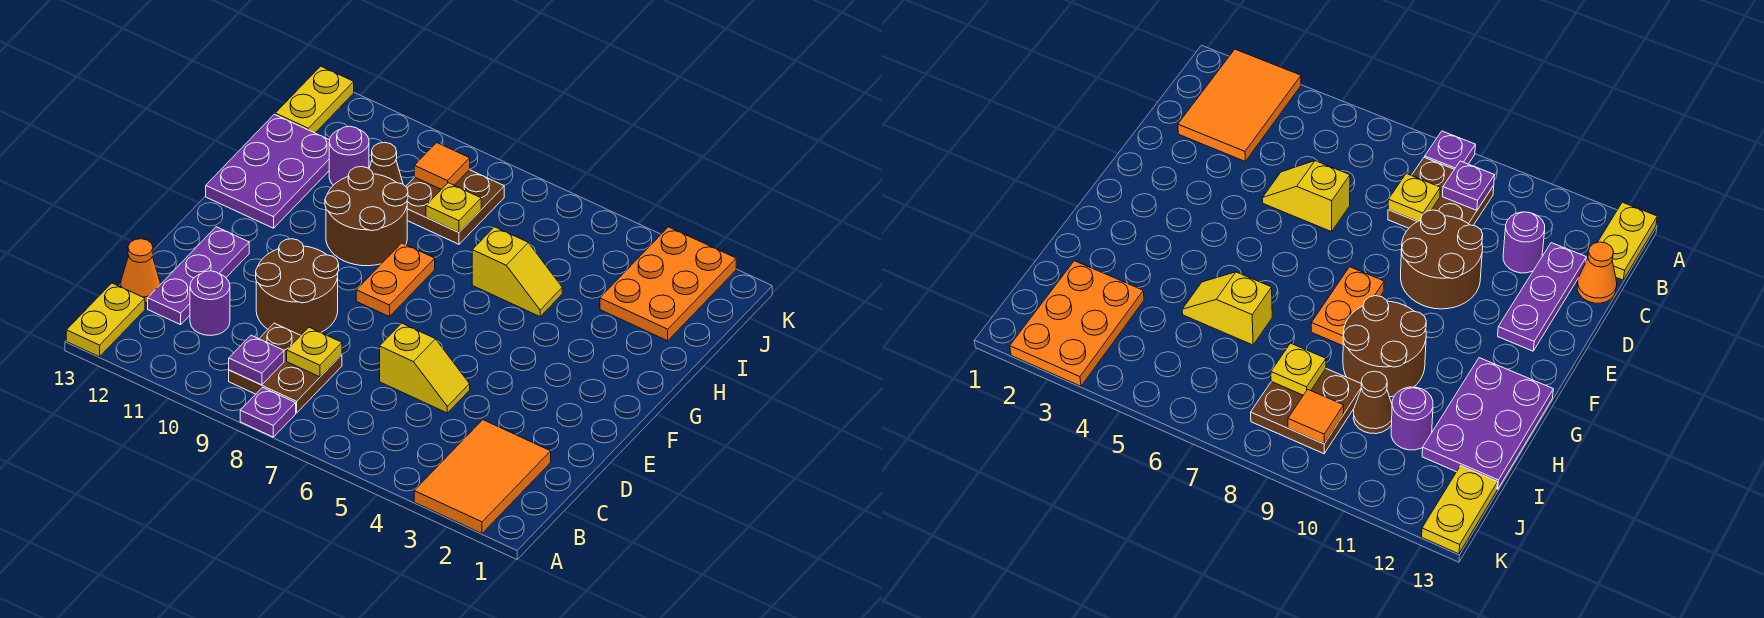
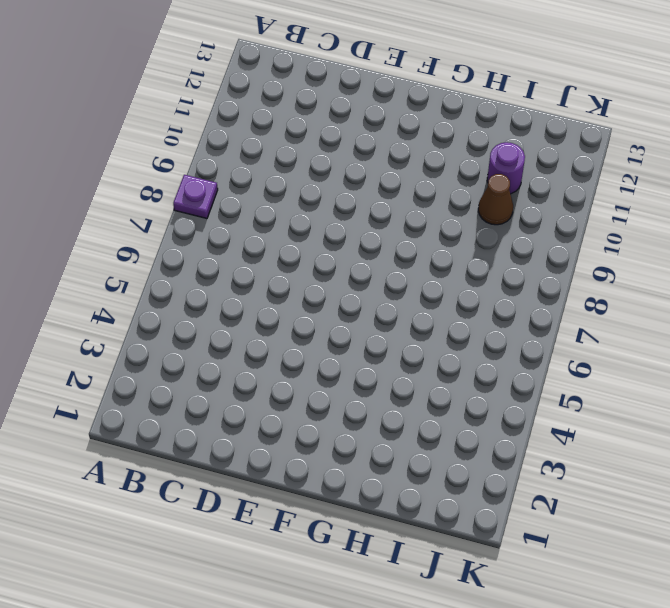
none -> orange 2x3 tile [414,420,551,533]
none -> yellow 1x2 plate [66,283,145,357]
none -> brown 2x2 plate [229,323,342,413]

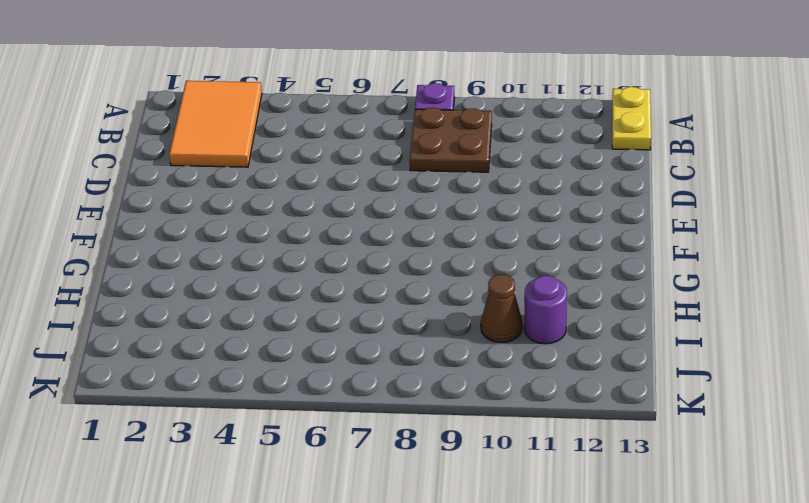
none -> purple 1x1 round brick [190,271,230,336]
none -> purple 1x3 plate [148,227,249,325]
none -> orange 1x1 cone [121,239,160,303]

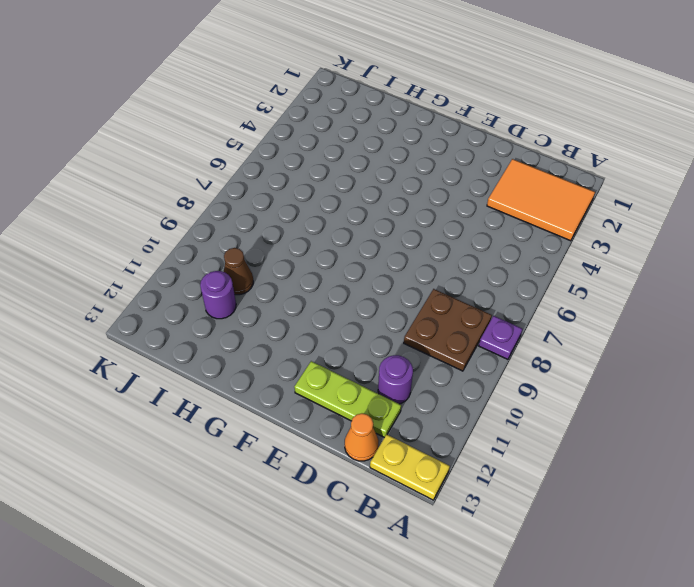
lime 1x3 plate [294,361,401,437] -> purple 1x3 plate [148,227,249,325]
none -> yellow 1x2 slope [380,323,470,413]
none -> brown 2x2 round brick [256,239,339,335]
none -> orange 1x2 plate [356,243,435,317]

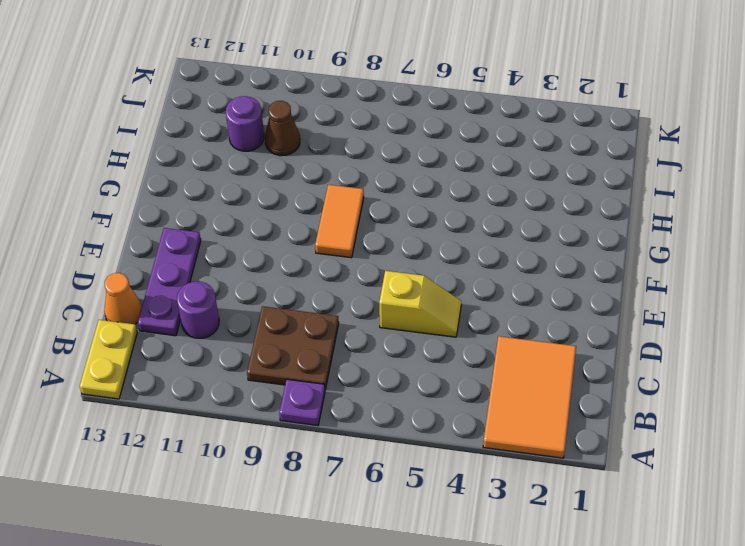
orange 1x2 tile [315,185,364,258] -> orange 1x2 plate [356,243,435,317]
none -> brown 2x2 round brick [256,239,339,335]
none -> brown 2x2 round brick [325,167,408,266]
none -> purple 2x3 plate [206,114,330,228]

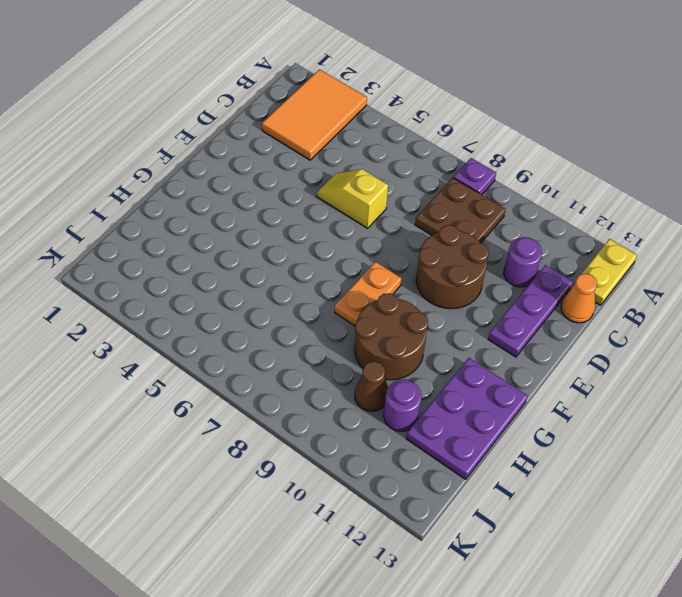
none -> yellow 1x2 slope [472,227,562,317]
none -> orange 2x3 plate [600,227,736,341]
none -> brown 2x2 plate [406,170,504,244]

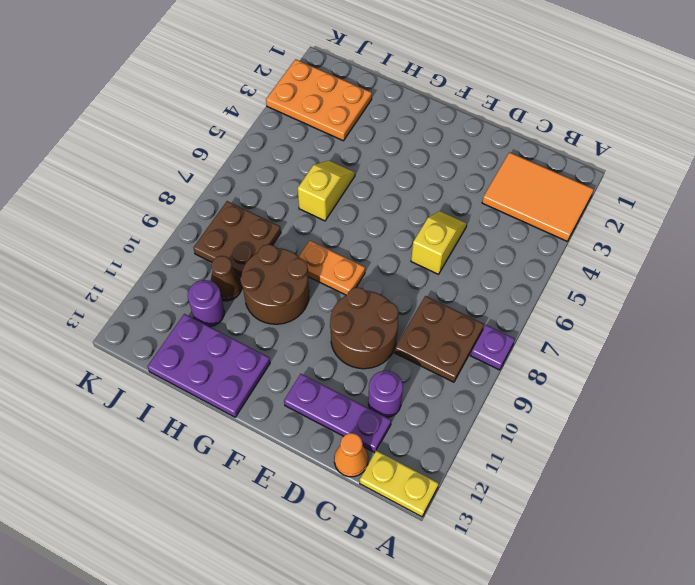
none -> yellow 1x2 plate [275,66,354,133]
none -> purple 1x1 plate [229,335,284,385]
none -> yellow 1x1 plate [287,327,342,377]

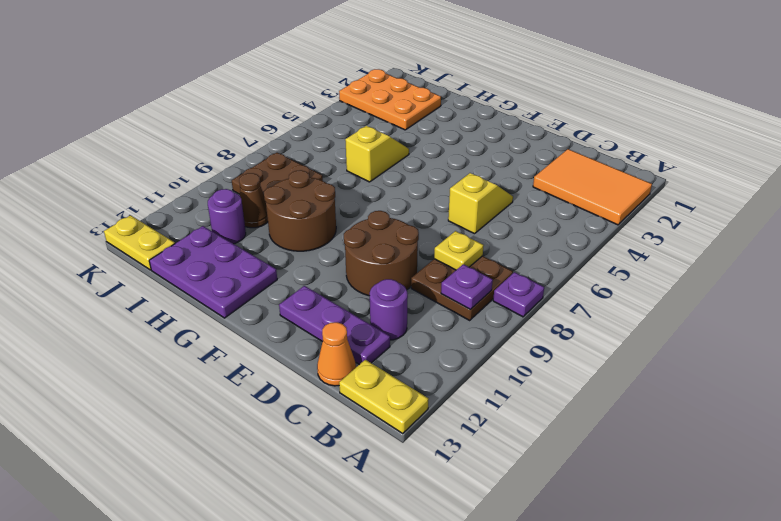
none -> orange 1x2 plate [356,243,435,317]
none -> yellow 1x1 plate [426,183,481,232]
none -> orange 1x1 tile [414,143,470,189]

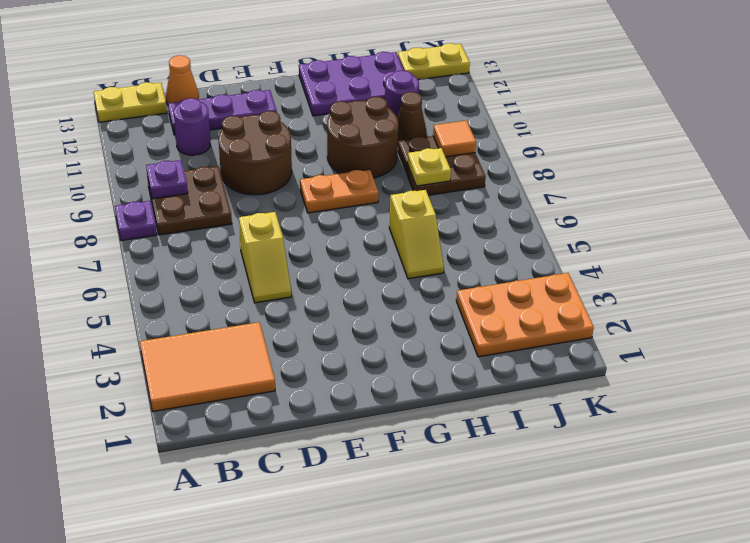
none -> yellow 1x1 plate [287,327,342,377]

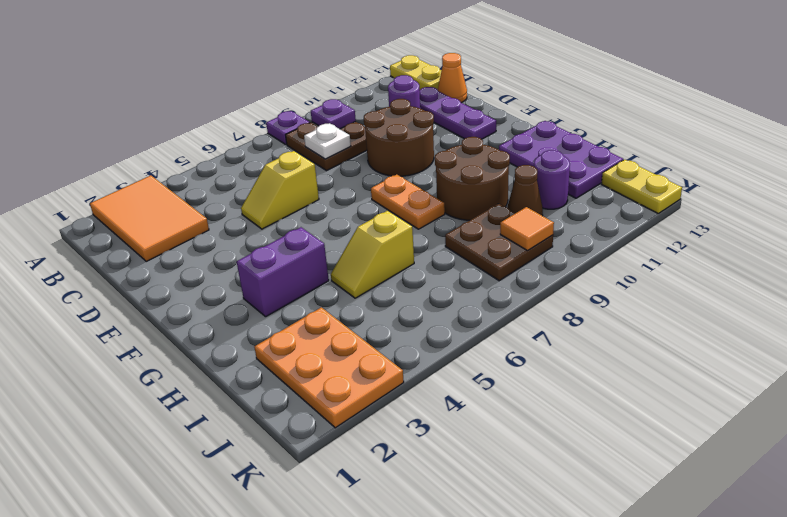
white 1x1 plate [304,123,351,159] -> yellow 1x1 plate [287,327,342,377]
purple 1x2 brick [237,227,329,317] -> none
none -> yellow 1x1 plate [426,183,481,232]

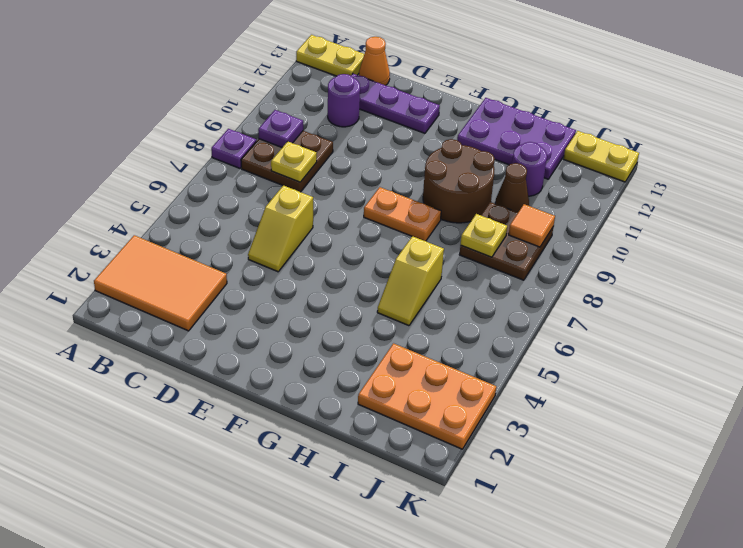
none -> brown 2x2 round brick [256,239,339,335]

